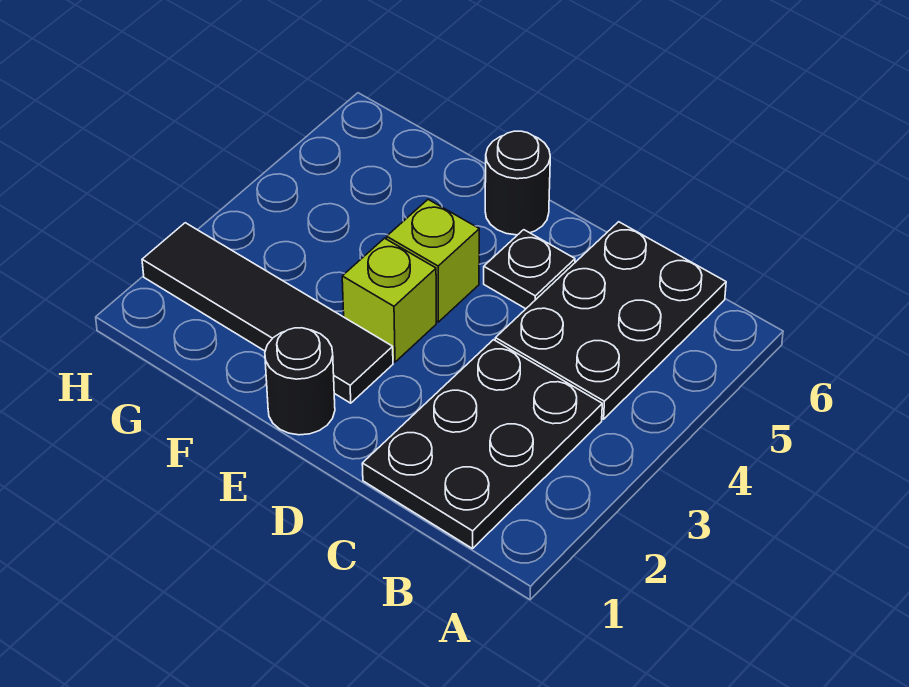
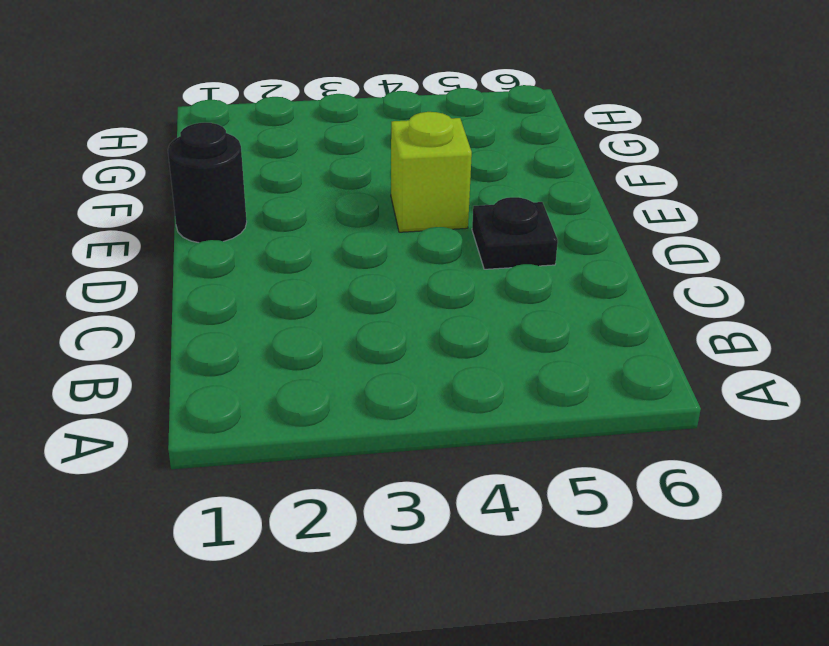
none -> black 2x3 plate [362,340,602,549]
none -> black 2x3 plate [495,222,726,419]

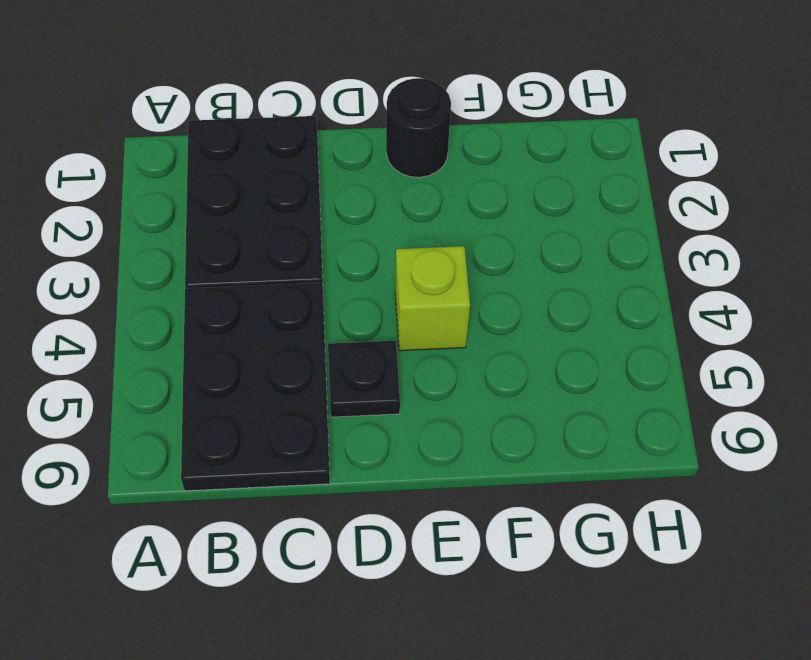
none -> black 1x4 tile [142,223,393,403]
none -> lime 1x1 brick [342,238,436,362]

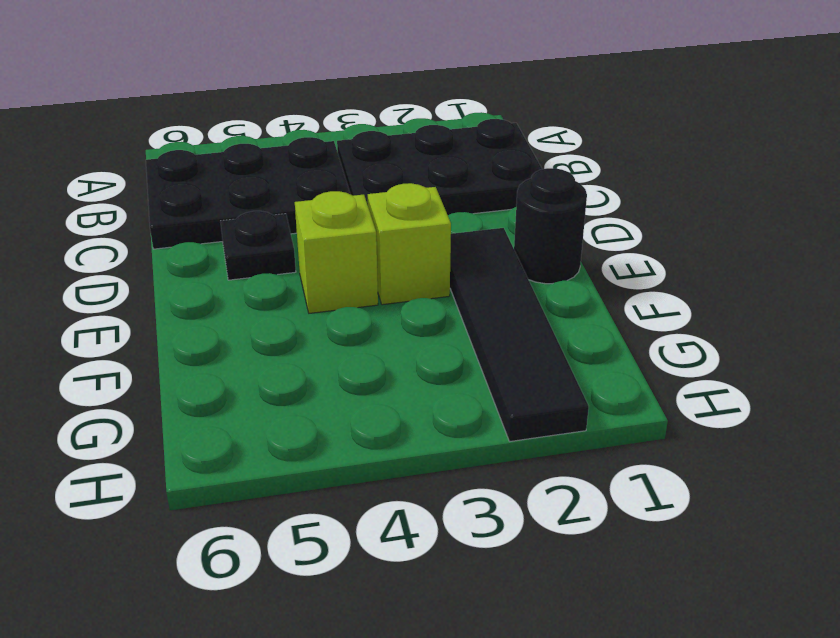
none -> black 1x1 round brick [485,131,550,235]

